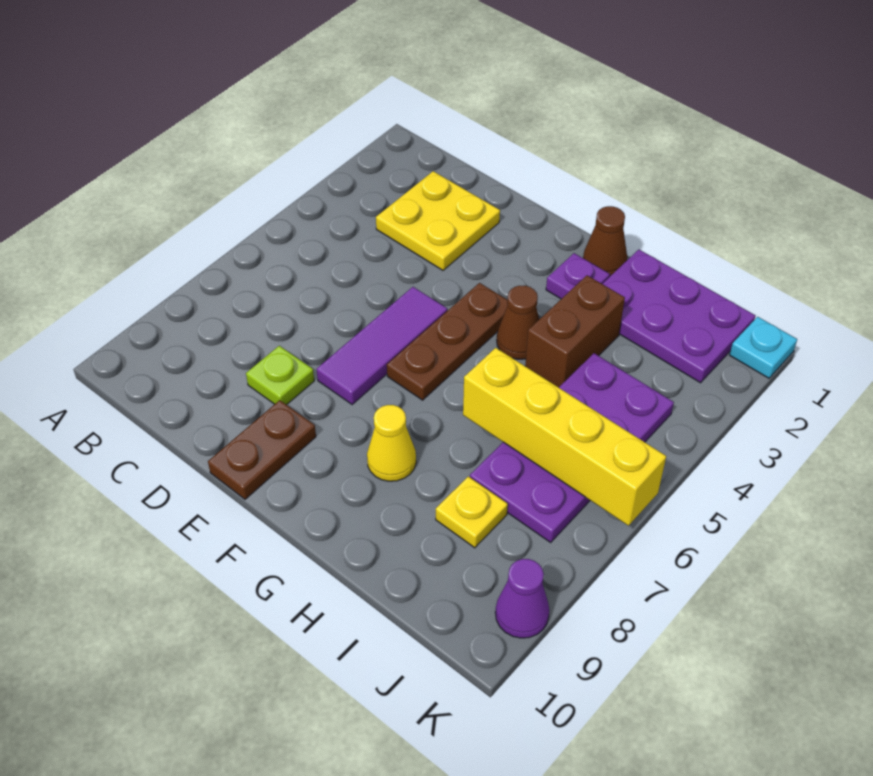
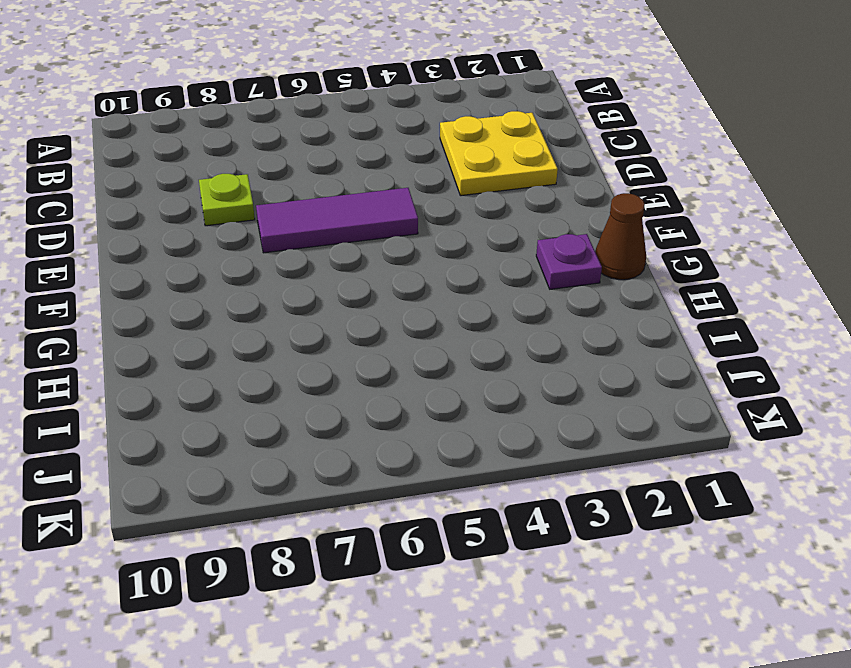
none -> brown 1x2 plate [208,400,316,499]
none -> brown 1x3 plate [387,283,508,400]
none -> brown 1x1 cone [497,286,539,359]

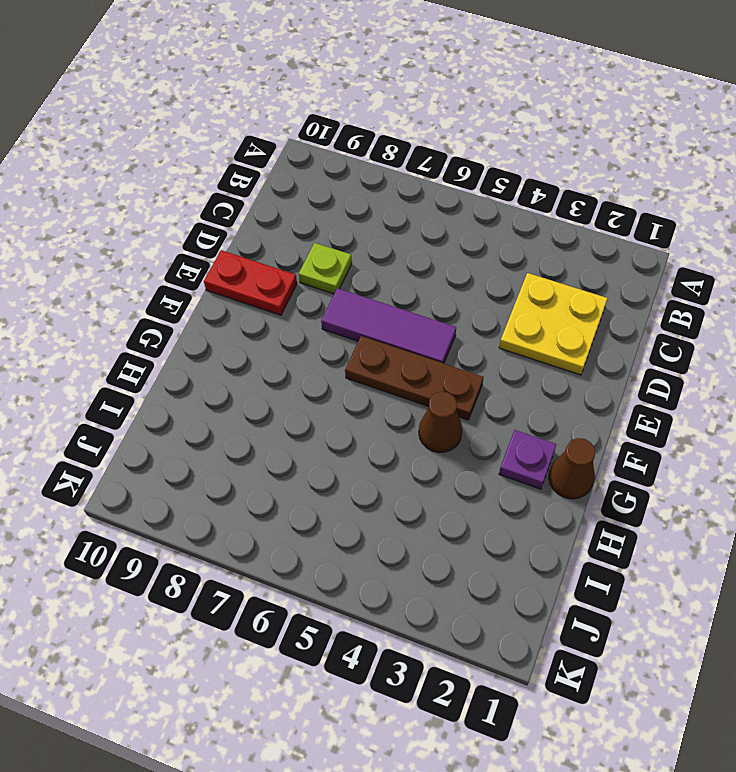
red 1x2 plate [204,250,297,315] -> brown 1x2 plate [208,400,316,499]
none -> yellow 1x1 cone [367,405,416,481]
none -> purple 2x3 plate [603,250,756,383]
none -> brown 1x2 brick [525,275,625,387]

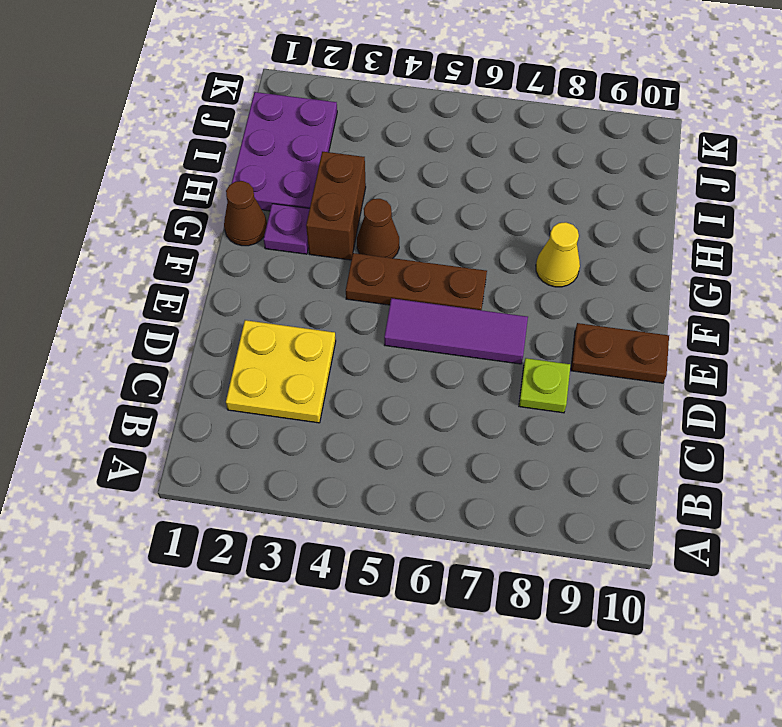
brown 1x2 brick [306,152,366,260] -> brown 1x2 brick turned to [525,275,625,387]
none -> purple 2x4 plate [470,353,674,542]
none -> yellow 1x1 plate [436,476,508,548]
none -> cyan 1x1 plate [730,317,797,378]

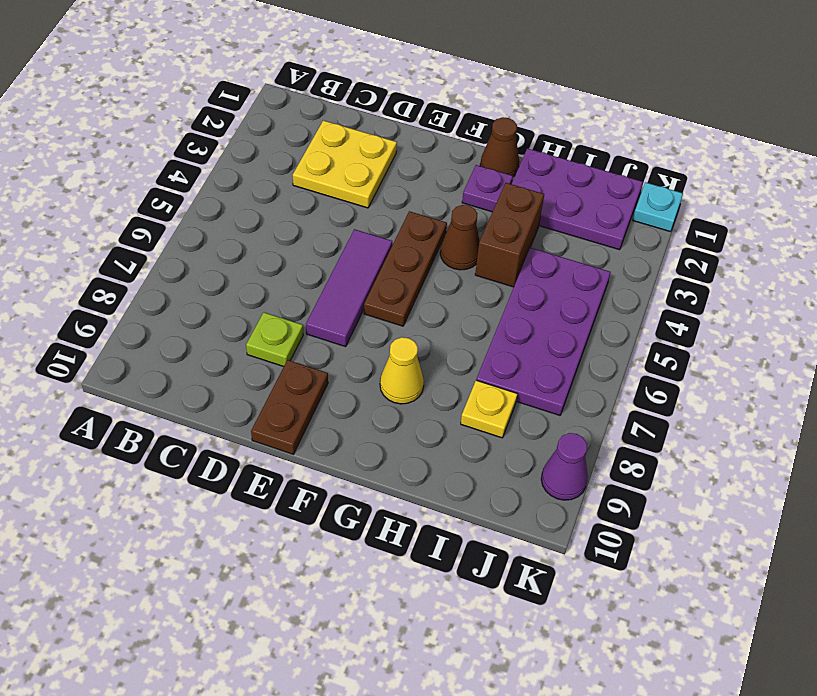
none -> yellow 1x4 brick [463,348,666,526]

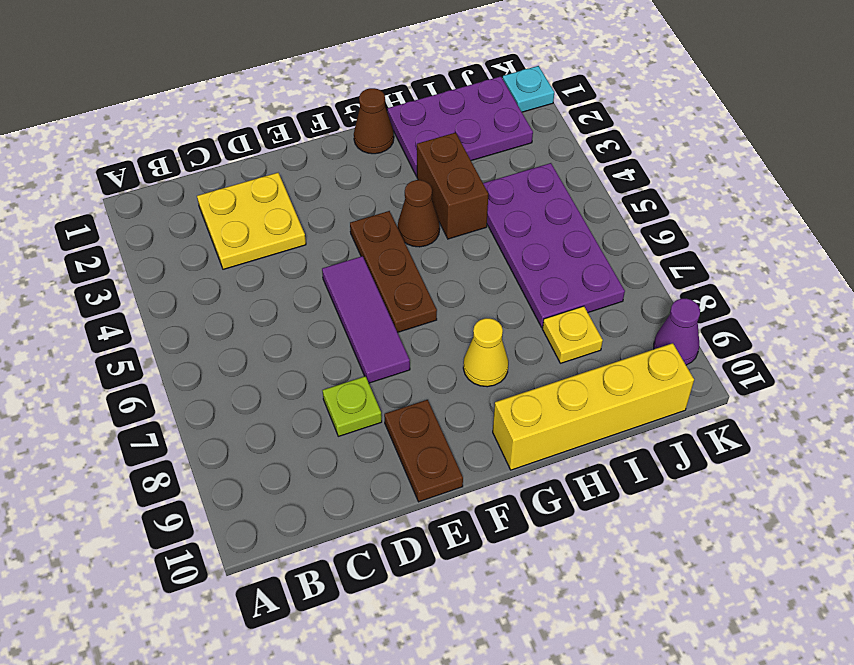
yellow 1x4 brick [493,343,694,470] -> yellow 1x4 brick moved to [463,348,666,526]
none -> purple 1x1 plate [546,253,610,299]

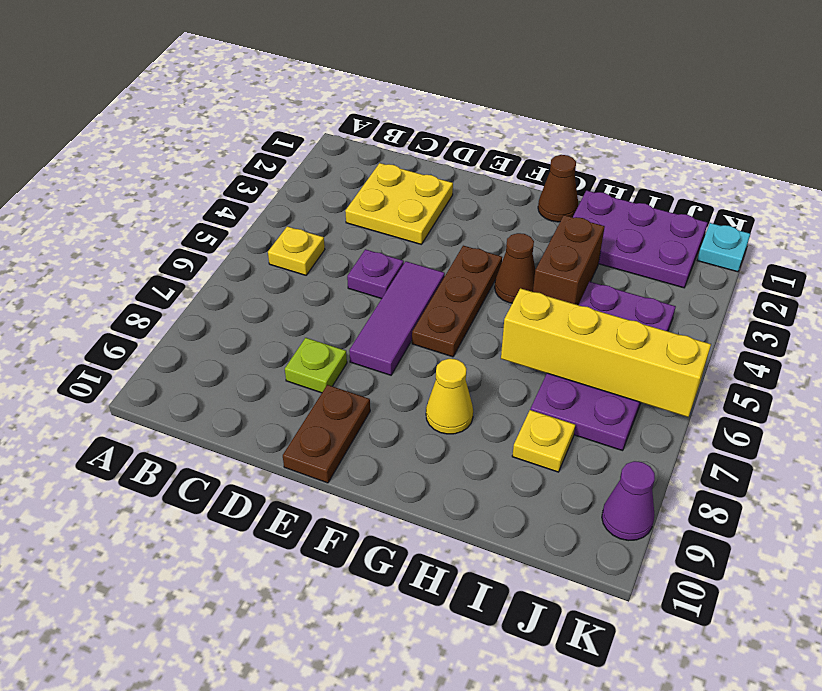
yellow 1x1 plate [268,226,325,275] -> none
purple 1x1 plate [347,249,404,299] -> purple 1x1 plate moved to [546,253,610,299]

